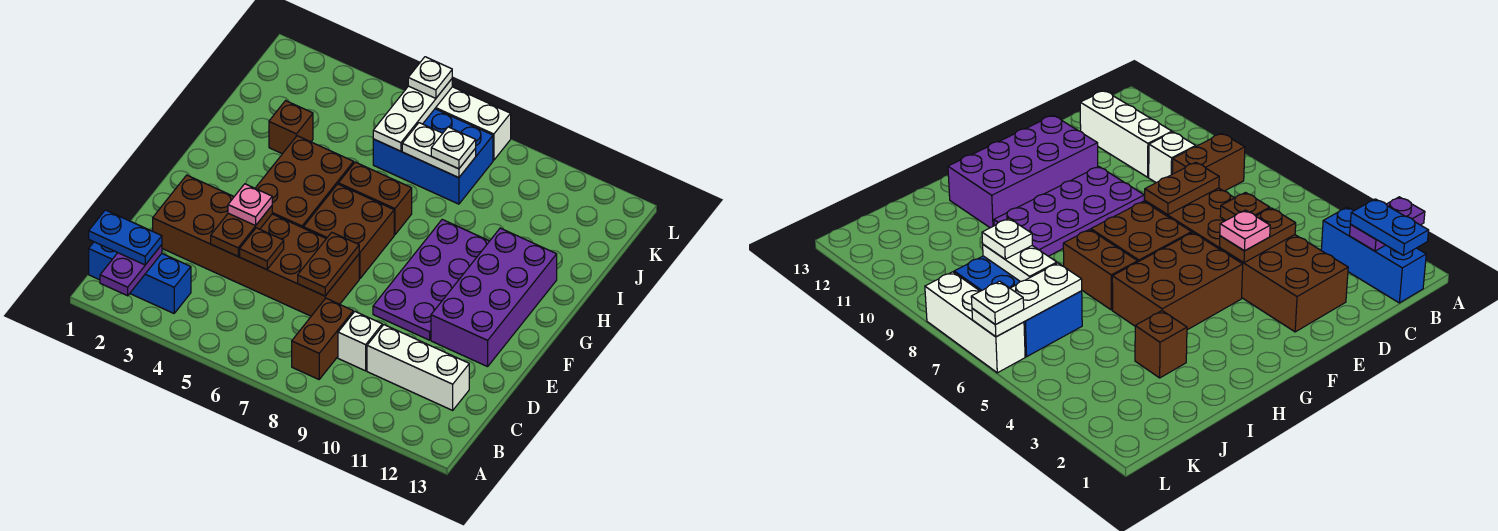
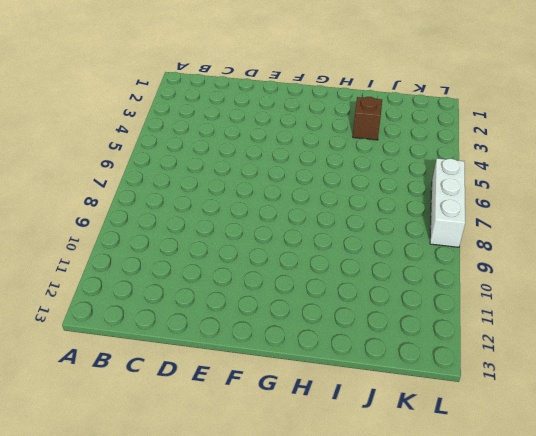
none -> blue 1x3 brick [89,242,191,313]
none -> brown 1x2 brick [292,298,353,379]
none -> white 1x1 brick [338,312,382,371]

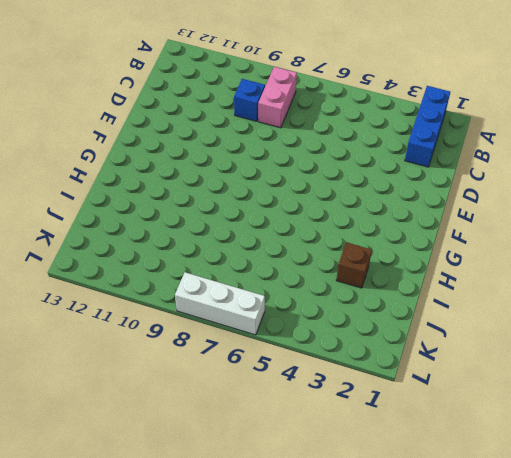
blue 1x3 brick [405,86,450,167] -> blue 1x3 brick turned to [89,242,191,313]
pink 1x2 brick [258,67,297,128] -> brown 1x2 brick [292,298,353,379]
blue 1x1 brick [234,79,265,121] -> white 1x1 brick [338,312,382,371]
none -> white 1x3 brick [367,325,469,410]
none -> brown 2x6 brick [153,175,359,316]
none -> purple 2x4 plate [373,220,489,340]

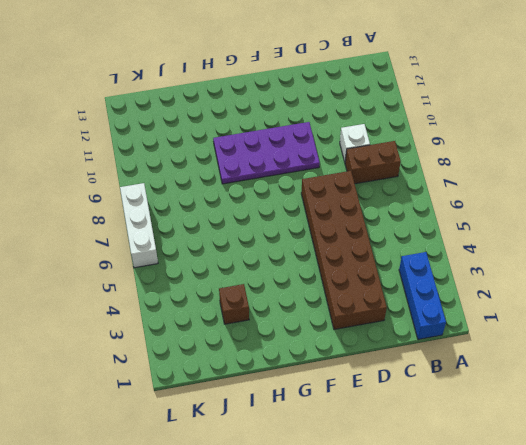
none -> white 1x3 brick [367,325,469,410]
none -> purple 2x4 brick [431,228,557,367]
none -> brown 2x3 brick [255,136,354,228]

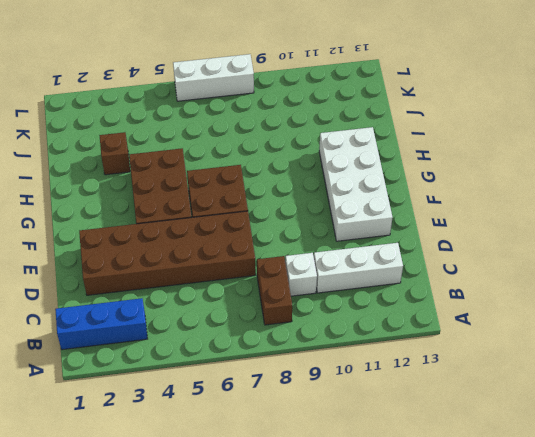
white 2x4 brick [319,127,393,241] -> purple 2x4 brick [431,228,557,367]
none -> purple 2x4 plate [373,220,489,340]
none -> brown 1x2 brick [338,162,412,235]
none -> blue 2x3 brick [373,109,493,204]

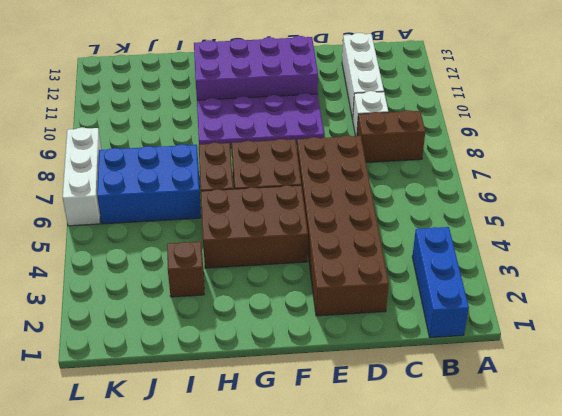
blue 2x3 brick [97,144,201,224] -> blue 2x3 brick turned to [373,109,493,204]
none -> purple 1x2 plate [100,245,162,296]
none -> brown 1x2 plate [211,206,272,256]
none -> brown 1x1 plate [240,228,284,270]

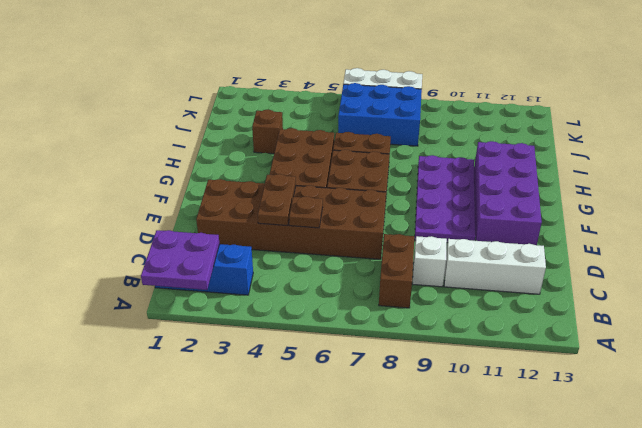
purple 2x2 plate [141,230,219,290] -> purple 1x2 plate [100,245,162,296]
none -> brown 1x2 plate [298,232,359,296]
none -> white 1x3 plate [373,79,452,151]
none -> white 1x2 plate [402,123,476,178]

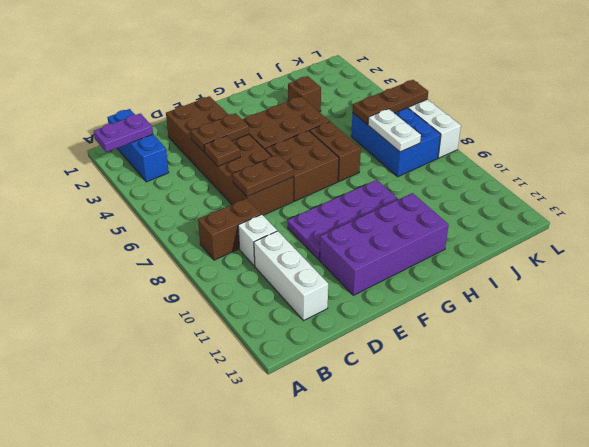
brown 1x3 plate [353,80,428,124] -> white 1x3 plate [373,79,452,151]
none -> blue 1x2 plate [89,210,162,265]
none -> pink 1x1 plate [228,184,272,226]
none -> white 1x1 plate [431,127,476,169]

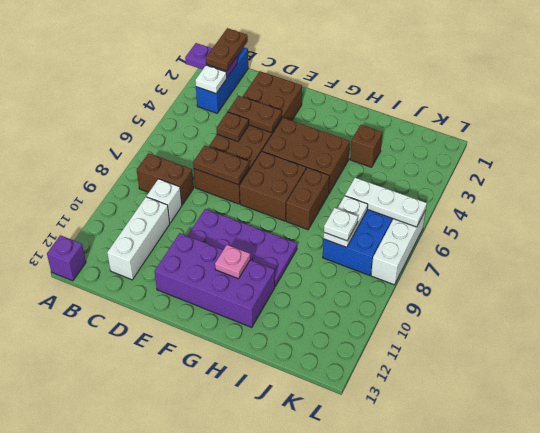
purple 1x1 brick [47,235,86,281] -> none
brown 1x2 plate [206,28,248,71] -> blue 1x2 plate [89,210,162,265]
white 1x1 plate [195,65,227,93] -> white 1x1 plate moved to [408,57,452,98]
pink 1x1 plate [215,245,250,279] -> pink 1x1 plate moved to [228,184,272,226]

